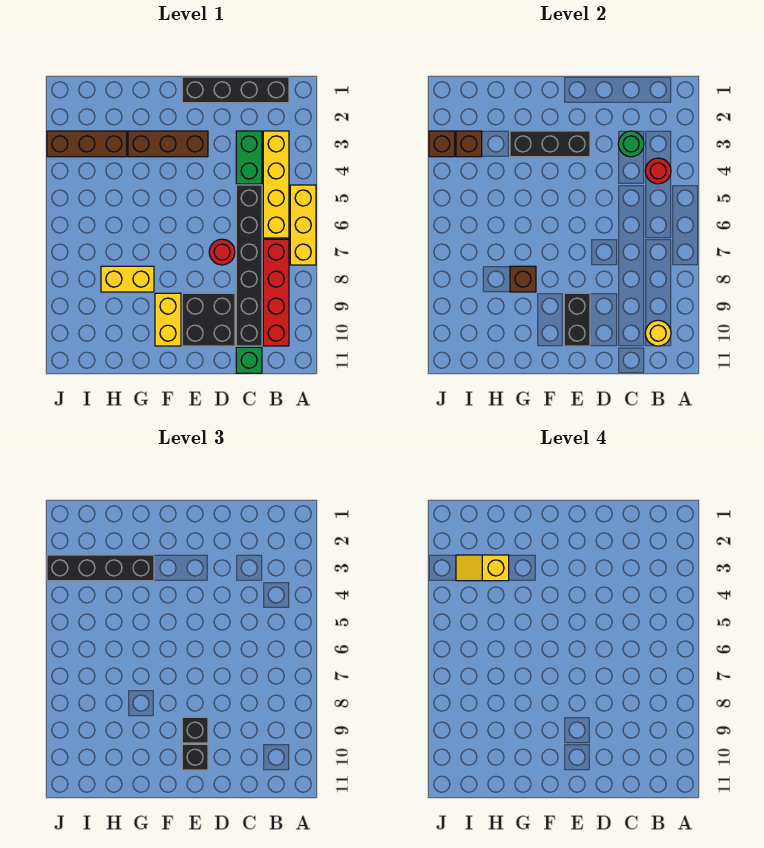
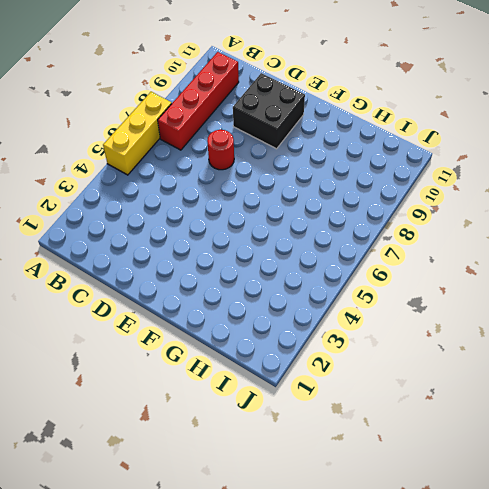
none -> black 1x4 brick [182,77,289,103]
none -> yellow 1x4 brick [263,131,289,238]
none -> green 1x2 brick [236,131,262,184]

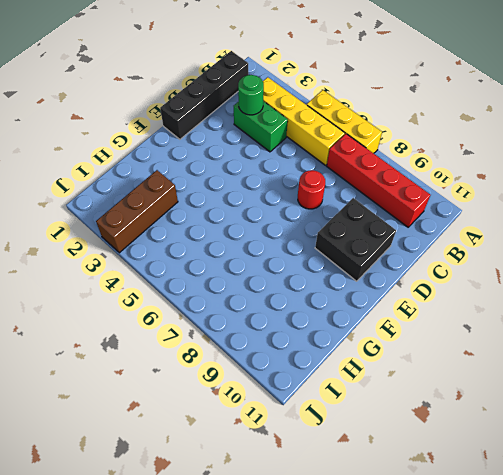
none -> black 1x6 brick [236,185,262,346]
none -> green 1x1 brick [236,347,262,373]
none -> brown 1x3 brick [128,131,208,157]

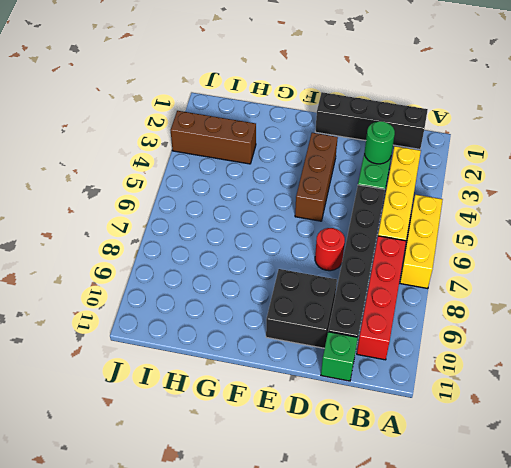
brown 1x3 brick [295,133,338,221] -> brown 1x3 brick turned to [128,131,208,157]
none -> yellow 1x2 brick [155,293,181,346]
none -> yellow 1x2 brick [101,266,154,292]
none -> red 1x1 round brick [645,158,671,184]

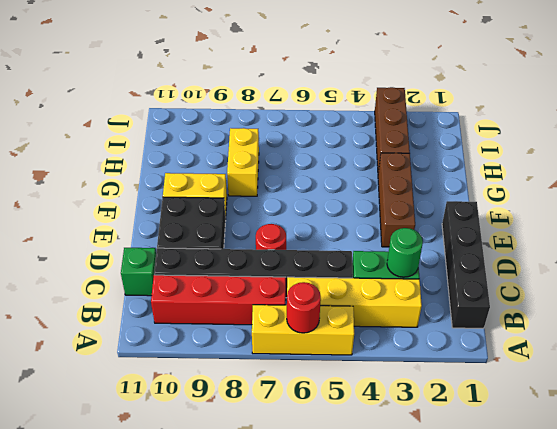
red 1x1 round brick [287,282,321,333] -> red 1x1 round brick moved to [645,158,671,184]
none -> yellow 1x1 round brick [645,320,671,346]
none -> black 1x3 brick [510,131,590,157]
none -> black 1x2 brick [564,293,590,346]

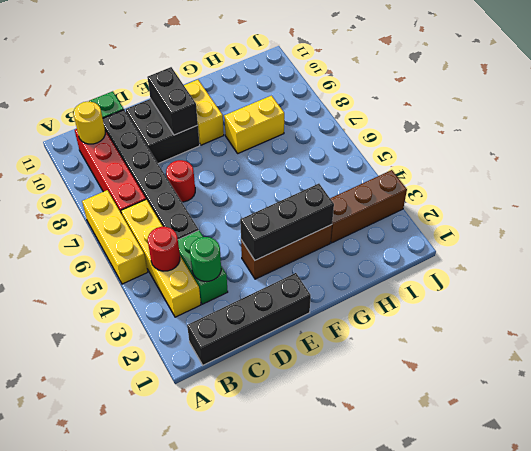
none -> brown 1x1 brick [510,266,536,292]
none -> brown 1x1 brick [456,131,482,157]
none -> brown 1x1 brick [429,131,455,157]

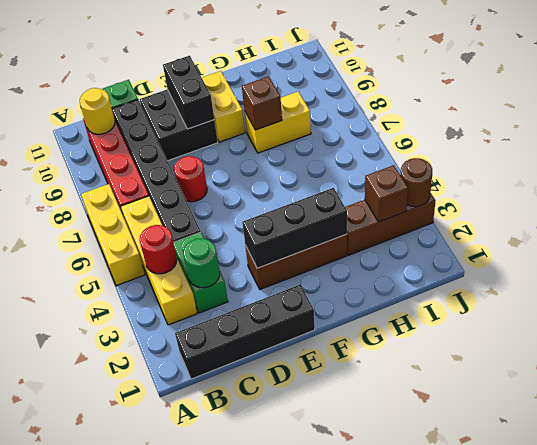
brown 1x1 round brick [400,158,432,207] -> brown 1x1 brick [429,131,455,157]
none -> black 1x1 brick [182,717,208,743]
none -> black 1x1 brick [182,744,208,770]
none -> black 1x4 brick [47,555,154,581]

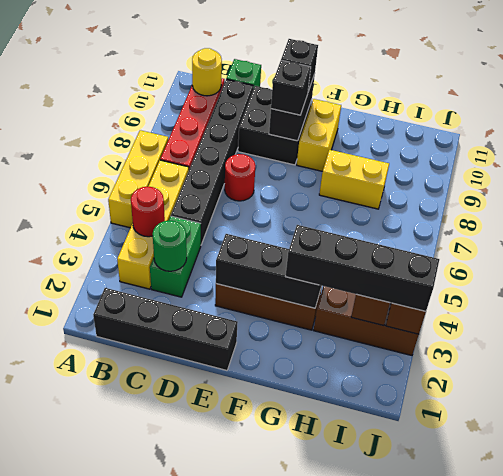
none -> brown 1x1 brick [510,266,536,292]
none -> yellow 1x2 slope [456,555,509,581]

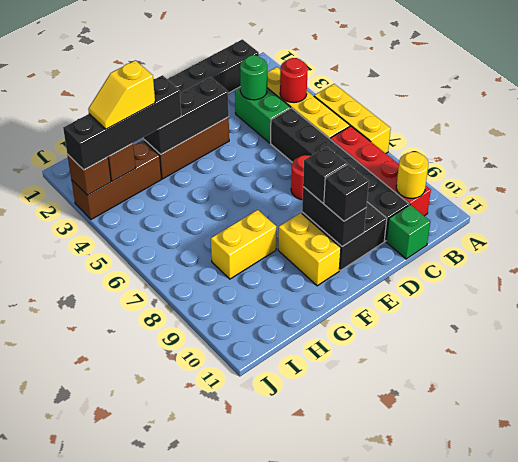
none -> brown 1x1 brick [510,266,536,292]

